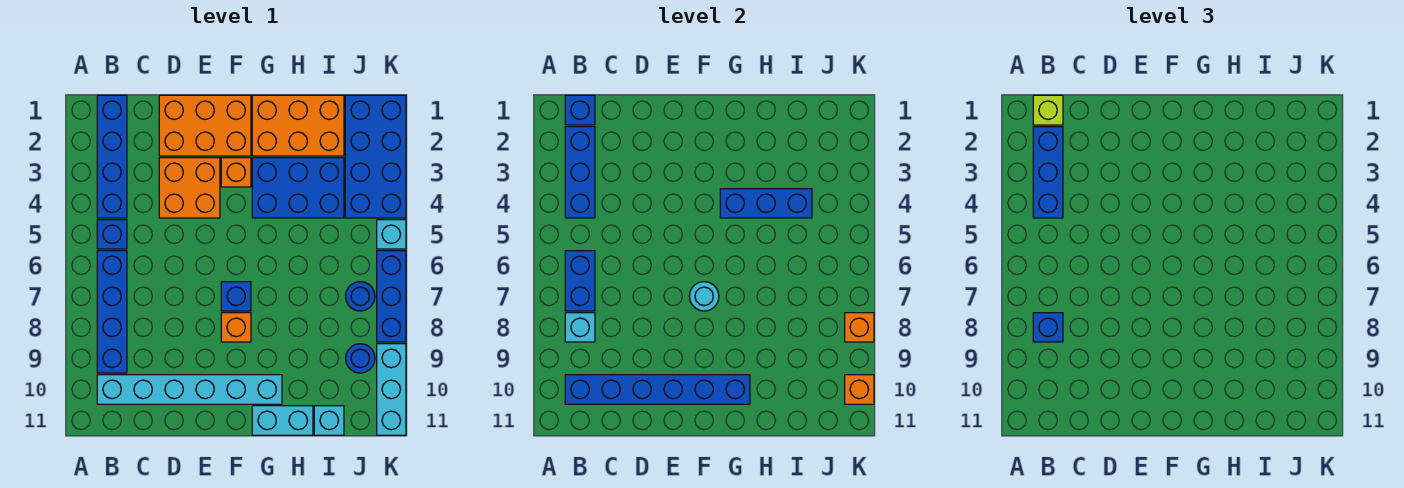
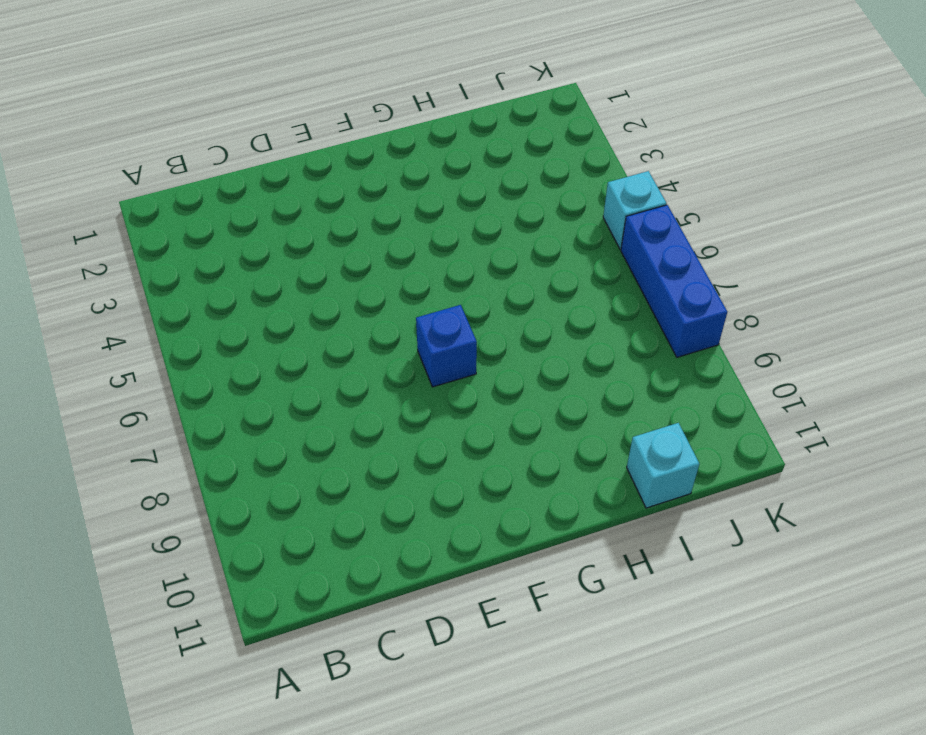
none -> blue 1x4 brick [97,95,127,218]
none -> blue 1x1 brick [97,220,127,249]
none -> blue 1x4 brick [97,251,127,373]
none -> cyan 1x6 brick [97,375,282,404]

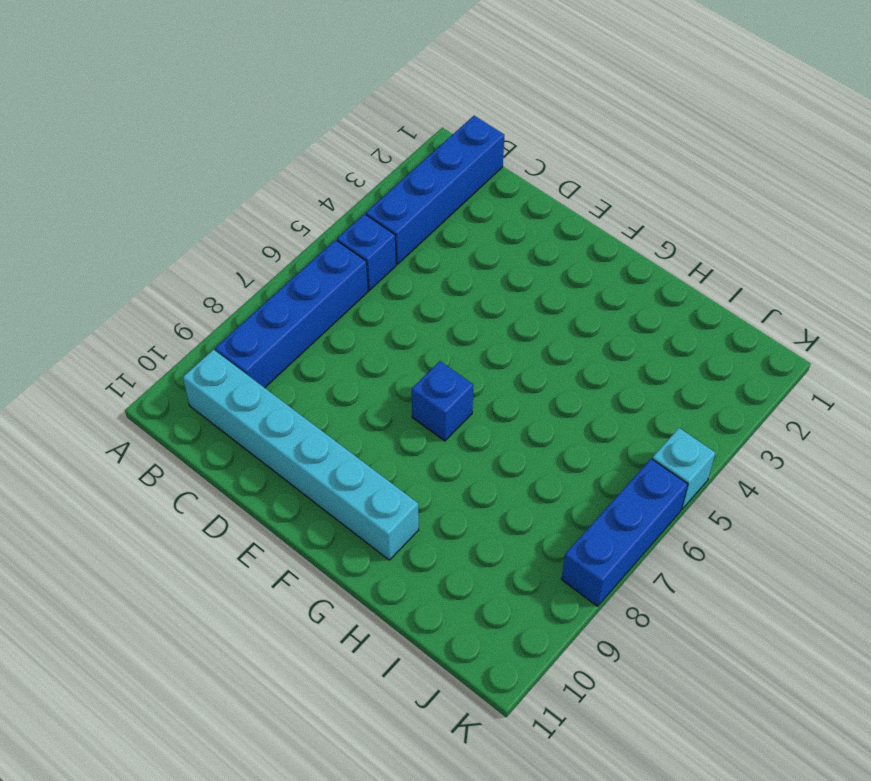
none -> orange 2x3 brick [159,95,251,156]
none -> orange 2x2 brick [159,158,220,218]
none -> orange 1x1 brick [221,158,251,187]
none -> orange 1x1 brick [221,313,251,342]

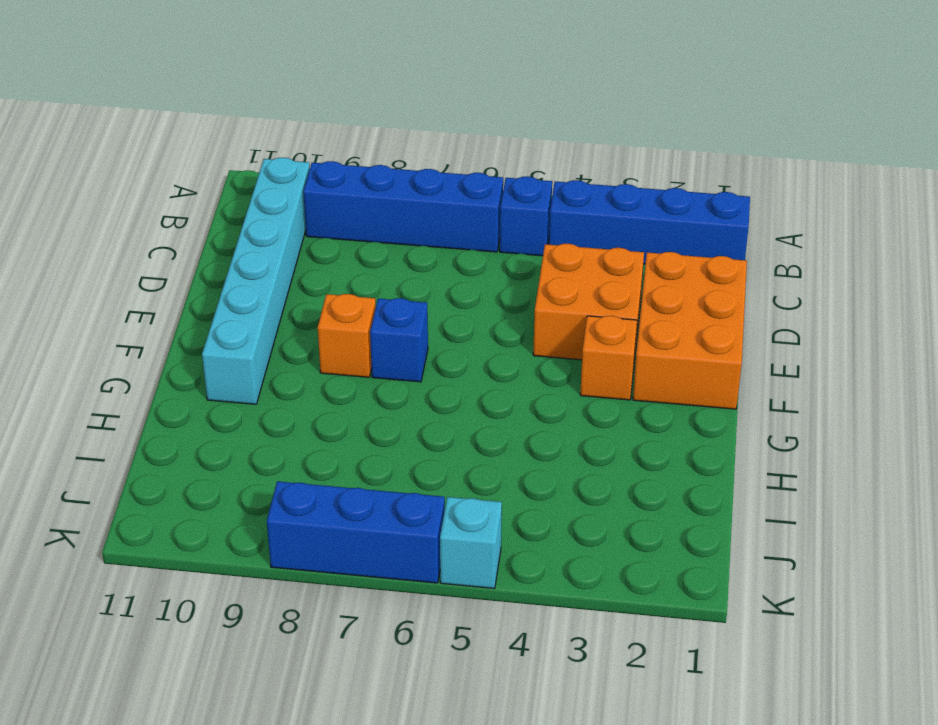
none -> orange 2x3 brick [252,95,344,156]
none -> blue 2x3 brick [252,158,344,218]
none -> cyan 1x2 brick [252,406,313,435]
none -> cyan 1x1 brick [314,406,344,435]

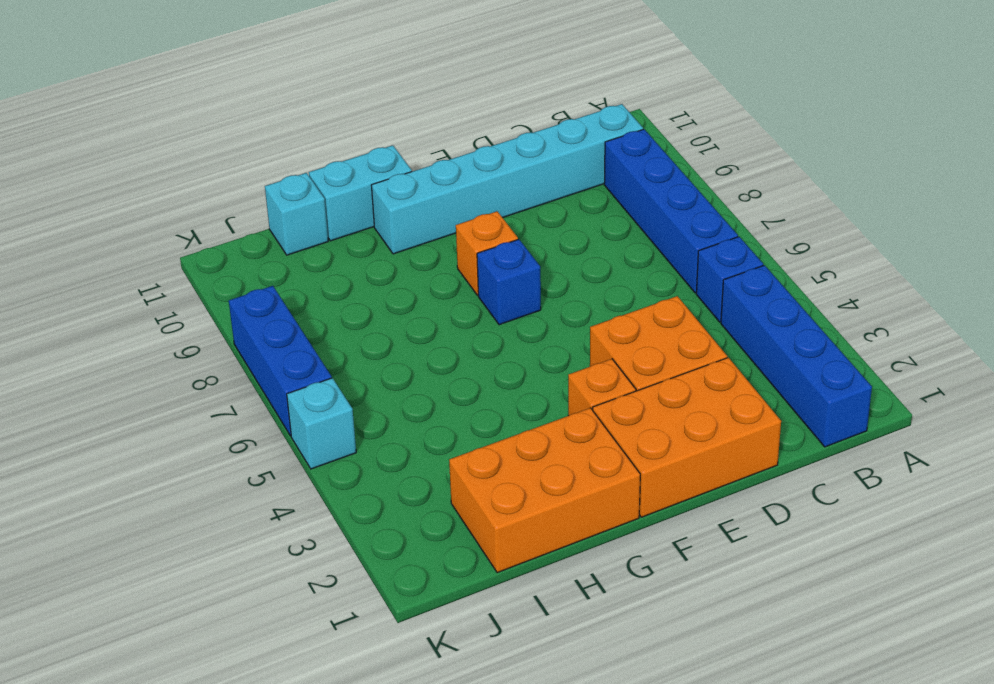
none -> blue 2x3 brick [252,158,344,218]
none -> blue 2x4 brick [345,95,406,218]
none -> blue 1x1 round brick [346,282,375,311]
none -> blue 1x1 round brick [346,344,375,373]

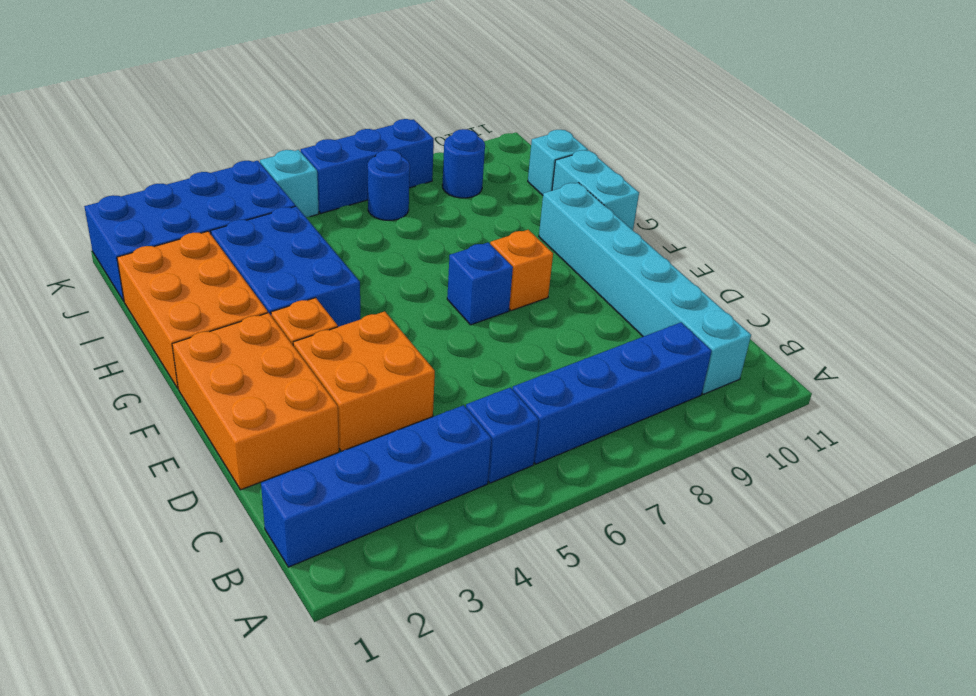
none -> cyan 1x3 brick [377,344,406,435]
none -> blue 1x1 brick [565,95,595,125]
none -> blue 1x3 brick [565,127,595,218]
none -> blue 1x2 brick [565,251,595,311]

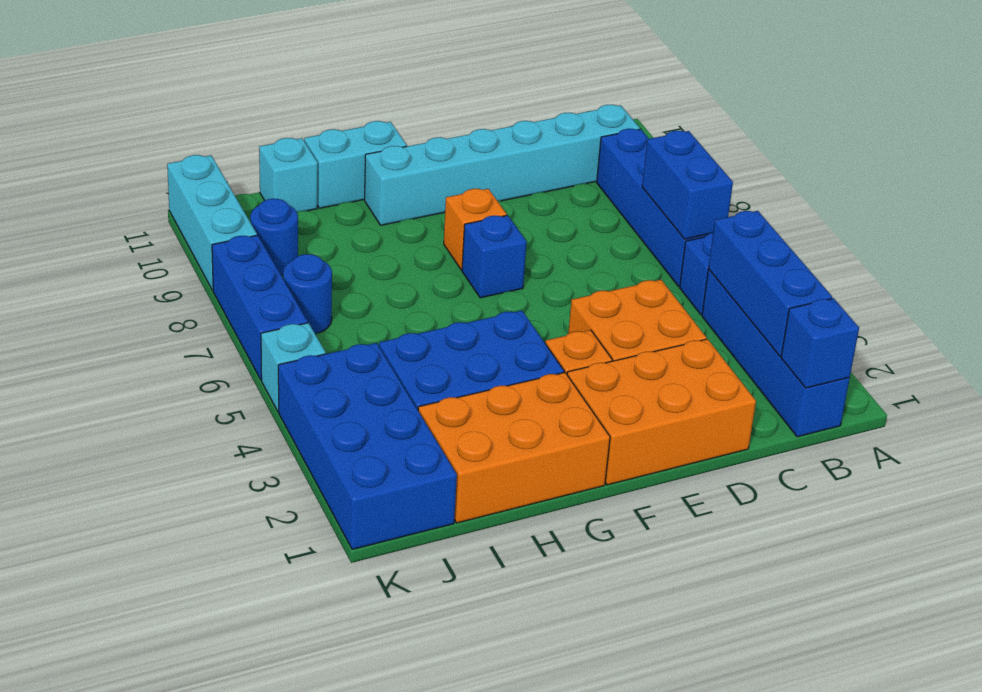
none -> cyan 1x1 brick [565,313,595,342]
none -> blue 1x6 brick [565,375,750,404]
none -> cyan 1x1 round brick [689,282,719,311]
none -> blue 1x3 brick [720,189,812,218]

